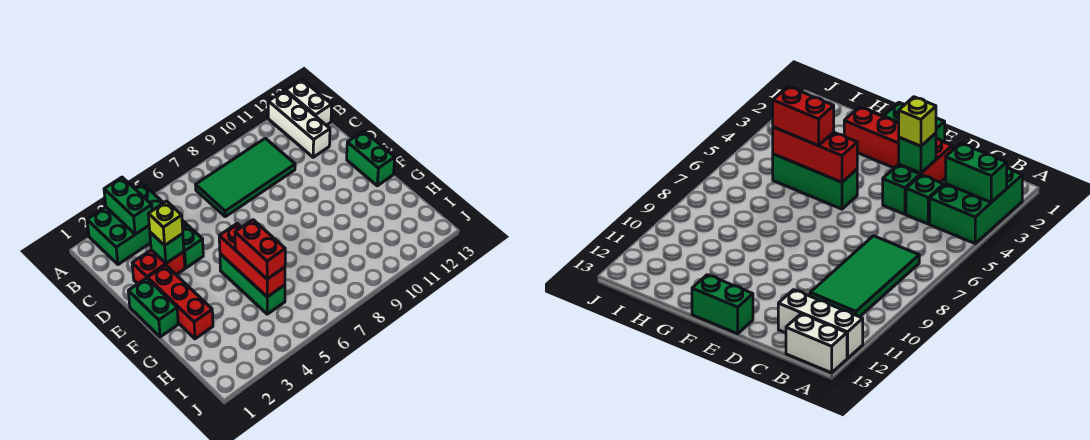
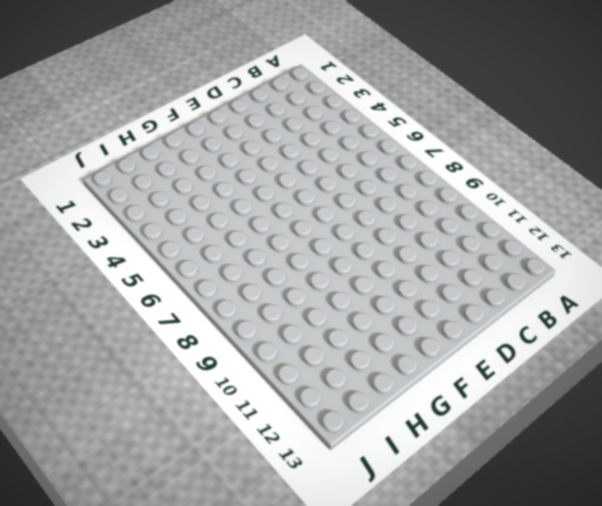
none -> green 2x3 brick [87,183,163,264]
none -> white 1x3 brick [268,91,330,157]
none -> white 1x2 brick [286,79,332,125]

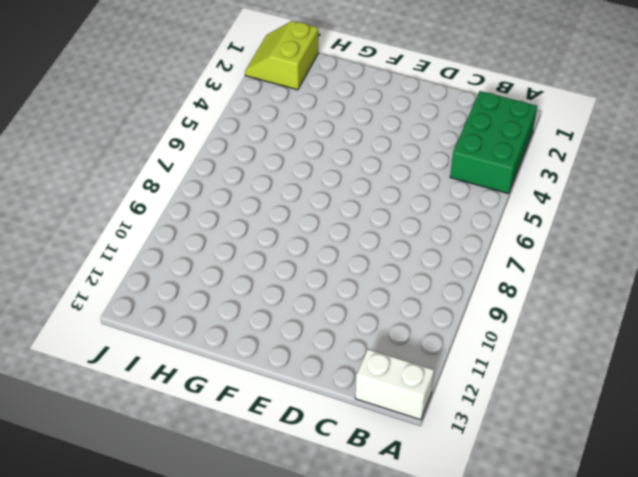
lime 2x2 slope [245,21,318,90] -> none
none -> white 1x3 brick [268,91,330,157]
none -> green 2x4 tile [196,138,295,217]
none -> green 1x1 brick [906,175,944,224]

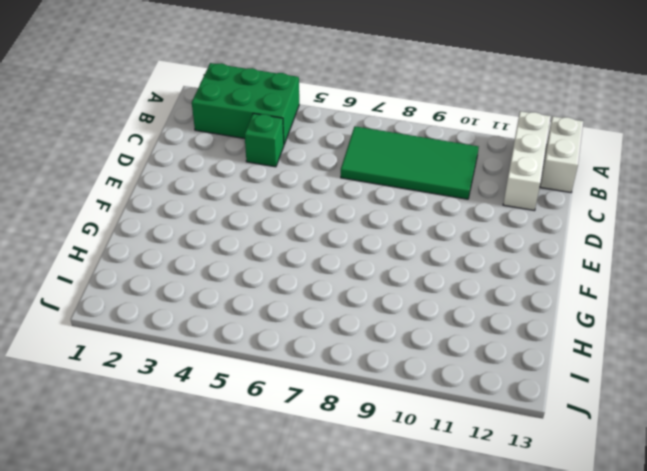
none -> red 1x2 brick [132,250,185,284]
none -> green 1x1 brick [183,225,203,268]
none -> green 1x2 brick [128,278,178,337]

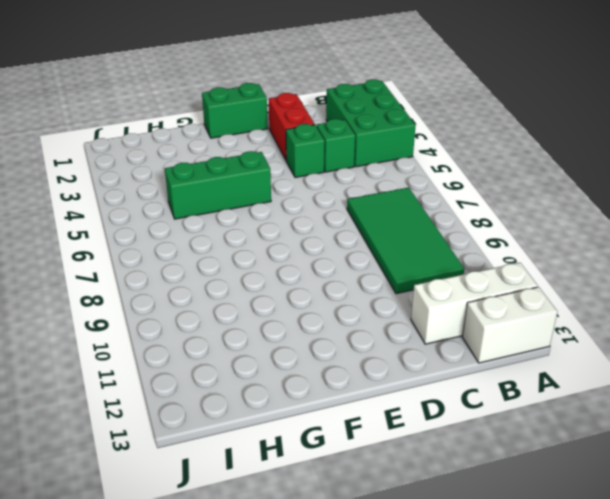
none -> red 1x3 brick [148,265,213,339]
none -> green 1x2 brick [347,131,395,186]
none -> green 1x2 brick [104,177,152,234]

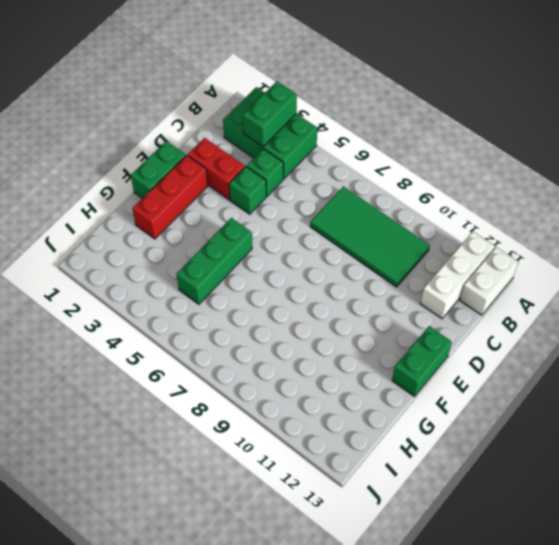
none -> green 1x1 brick [150,232,184,263]
none -> red 1x3 brick [219,224,285,297]
none -> lime 1x1 brick [148,201,183,245]

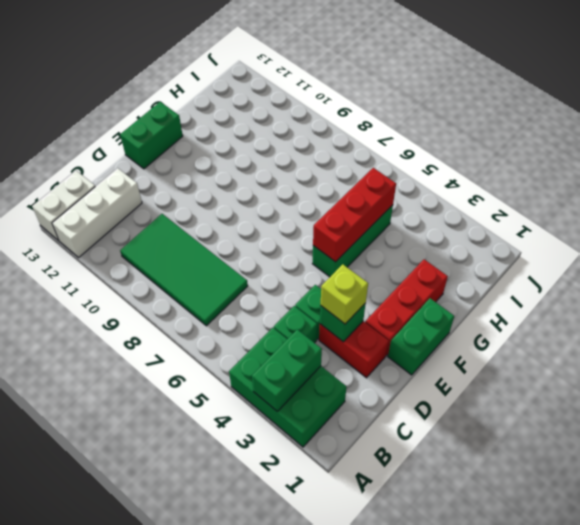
none -> red 1x2 brick [235,220,285,279]

